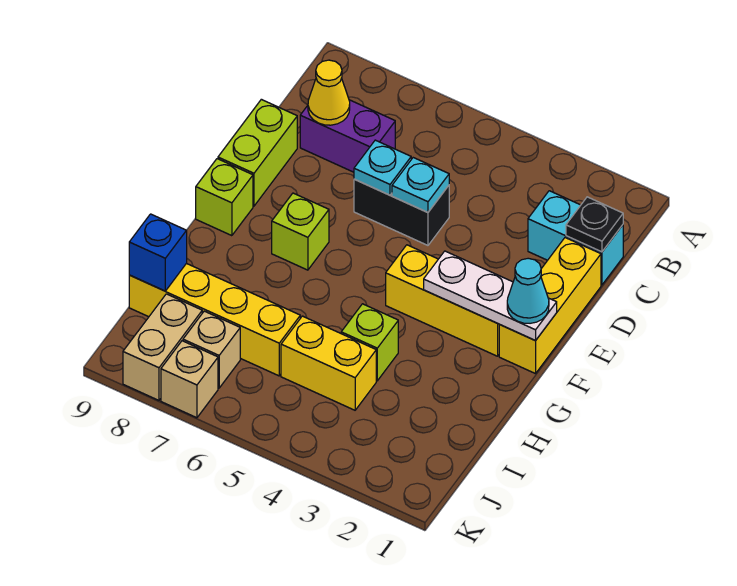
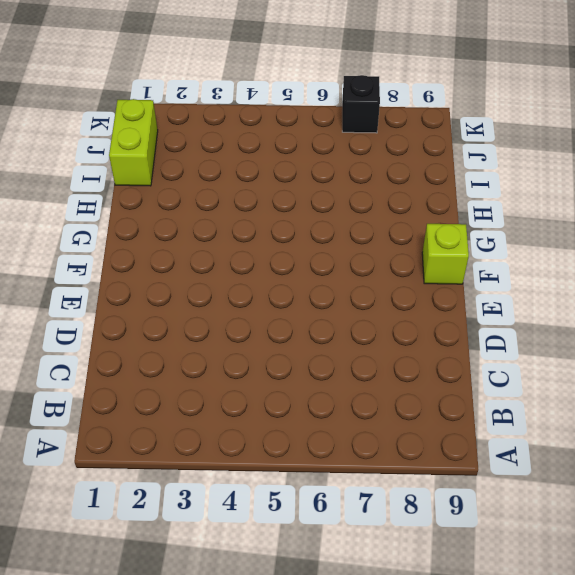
lime 1x2 brick [109,99,158,186] -> lime 1x2 brick moved to [218,99,297,206]
black 1x1 brick [342,75,380,133] -> tan 1x1 brick [161,341,218,418]
none -> cyan 1x2 brick [528,191,623,285]
none -> purple 1x2 brick [300,100,395,172]
none -> yellow 1x3 brick [499,238,601,374]

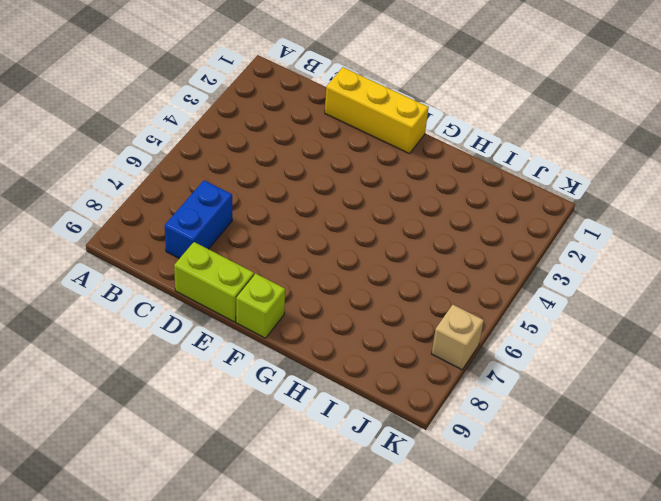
blue 1x2 brick [165,180,232,259] -> purple 1x2 brick [300,100,395,172]
none -> cyan 1x2 brick [528,191,623,285]
none -> black 1x2 brick [354,179,449,245]
none -> yellow 1x3 brick [386,245,500,356]

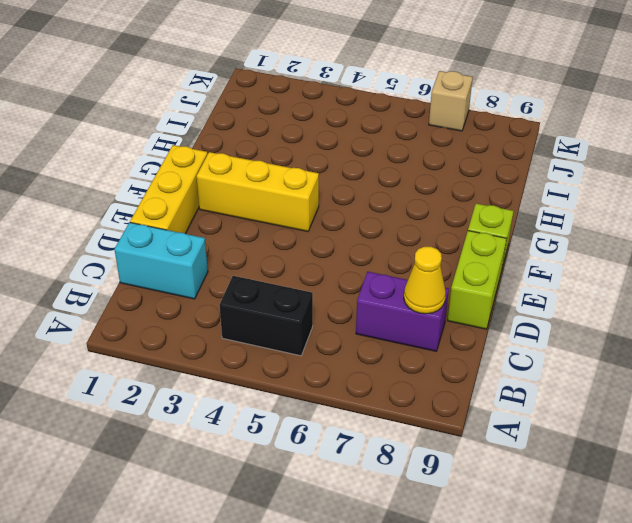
black 1x2 brick [219,276,313,356] -> black 1x2 brick moved to [354,179,449,245]
none -> lime 1x1 brick [272,193,329,270]
none -> lime 1x1 brick [341,304,398,381]
none -> yellow 1x2 brick [281,316,376,410]

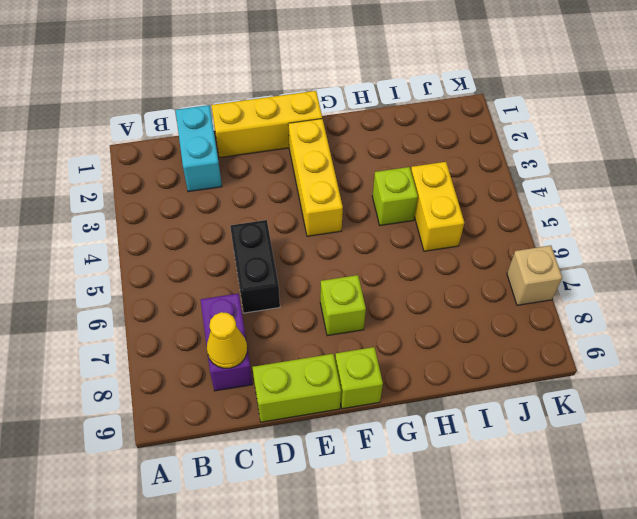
none -> yellow 1x4 brick [129,263,300,376]
none -> tan 1x1 brick [183,311,240,388]
none -> tan 1x2 brick [123,294,202,400]

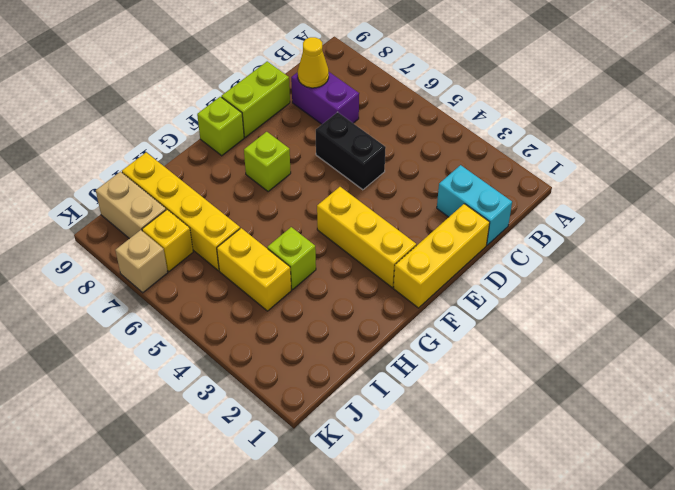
yellow 1x1 brick [142,210,193,272] -> tan 1x1 brick [183,311,240,388]
tan 1x2 brick [96,172,166,239] -> tan 1x2 brick turned to [123,294,202,400]
none -> black 1x1 plate [566,197,623,252]
none -> cyan 1x1 plate [392,158,449,212]
none -> cyan 1x1 plate [354,140,411,195]

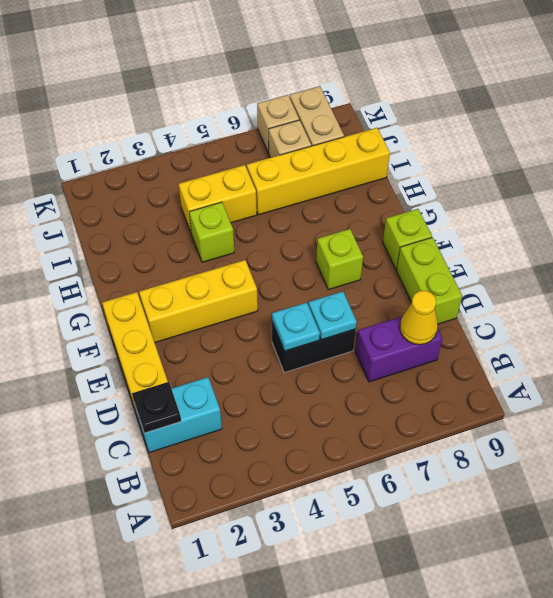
none -> white 1x3 plate [424,251,557,341]
none -> blue 1x1 brick [129,214,187,291]
none -> cyan 1x1 cone [507,258,549,323]

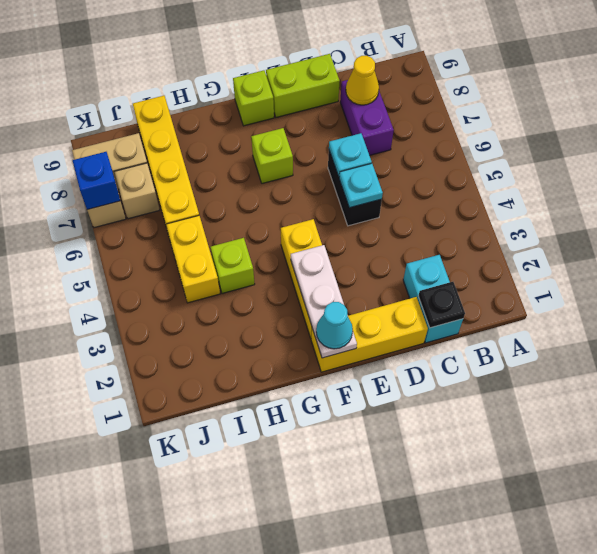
blue 1x1 brick [73,152,120,210] -> blue 1x1 brick moved to [129,214,187,291]

